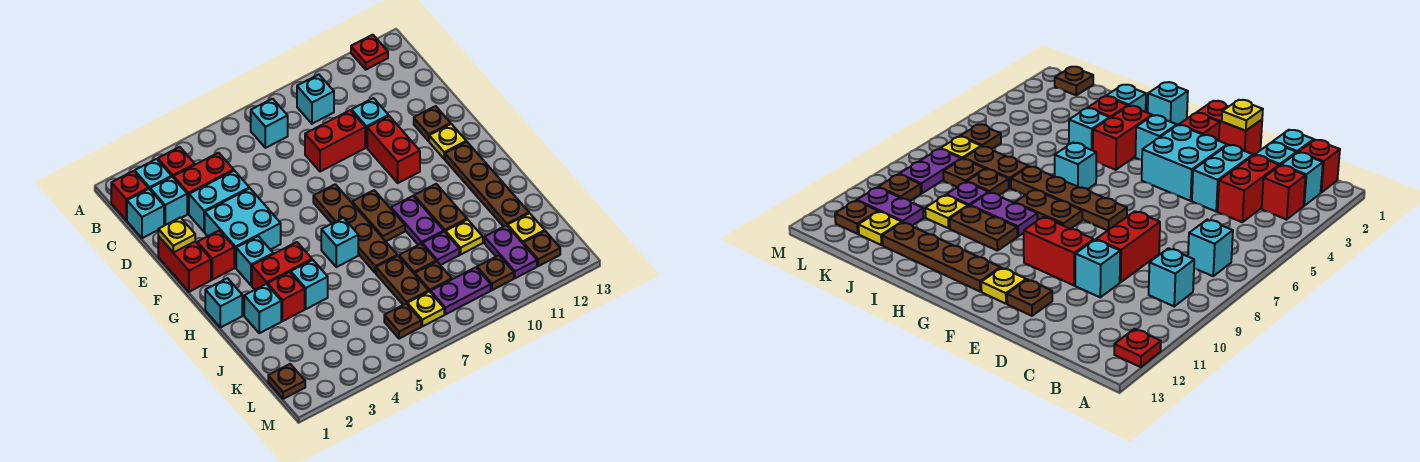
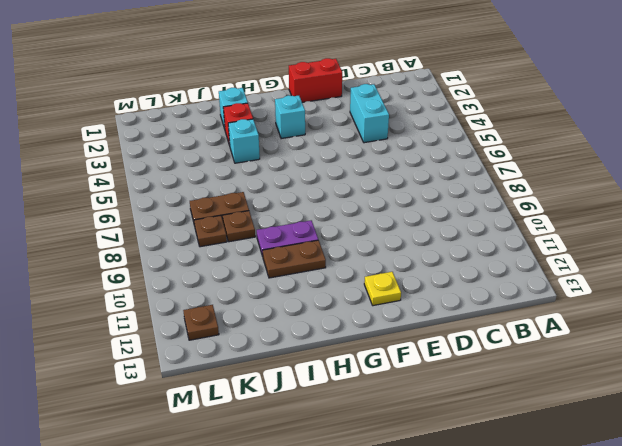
none -> red 1x1 plate [351,35,388,70]
none -> red 1x1 brick [111,171,148,220]
none -> cyan 1x1 brick [135,159,172,189]
none -> red 1x1 brick [158,147,195,177]

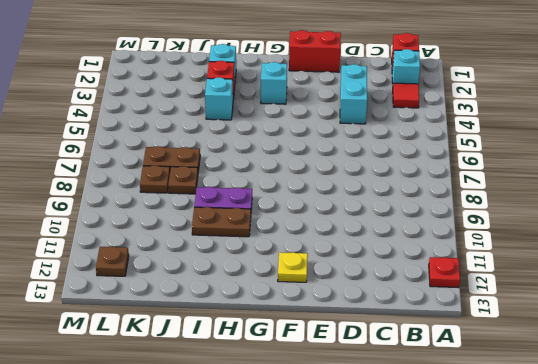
red 1x1 tile [393,83,419,108] -> red 1x1 brick [158,147,195,177]
none -> cyan 1x1 brick [251,99,288,148]
none -> cyan 1x1 brick [297,75,334,124]
none -> cyan 1x1 brick [127,189,164,238]
none -> cyan 1x1 brick [150,177,187,226]

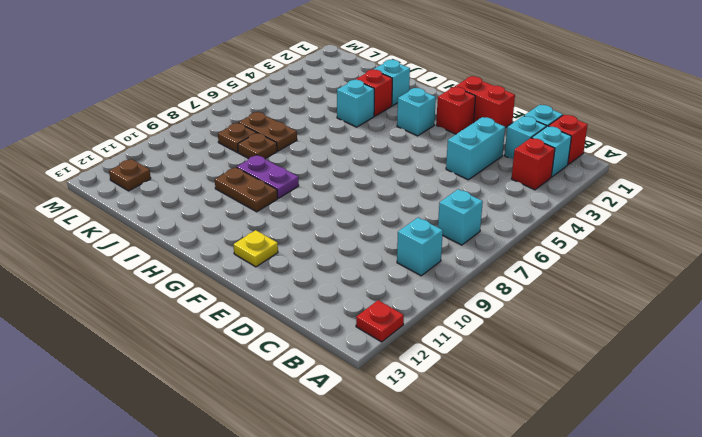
none -> red 1x2 brick [173,153,234,214]
none -> red 1x2 brick [305,110,365,172]
none -> cyan 1x1 brick [352,98,389,147]
none -> cyan 2x2 brick [205,188,281,268]

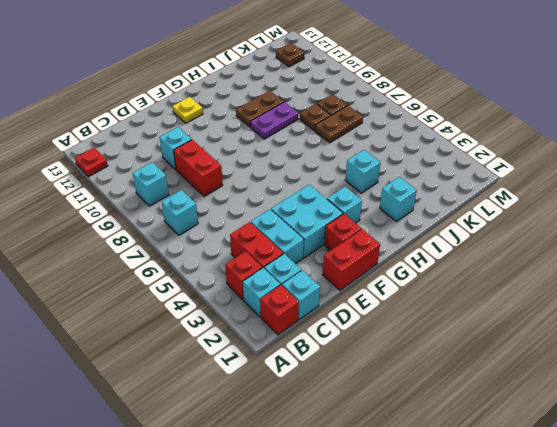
none -> red 1x2 brick [367,116,420,183]
none -> brown 1x1 plate [414,106,451,141]
none -> brown 1x4 plate [313,184,397,273]
none -> brown 1x2 plate [352,190,405,241]

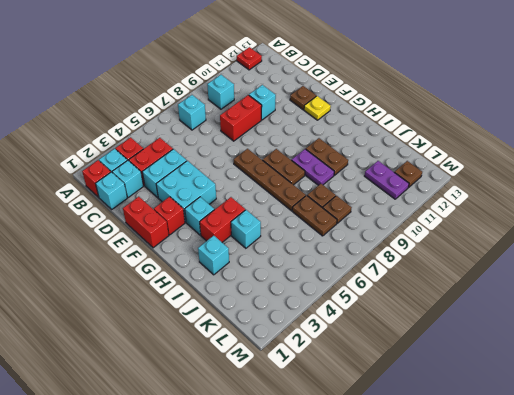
none -> red 1x2 brick [367,116,420,183]
none -> brown 1x4 plate [445,142,529,227]
none -> cyan 1x1 brick [205,278,242,328]
none -> cyan 1x1 brick [321,218,358,267]

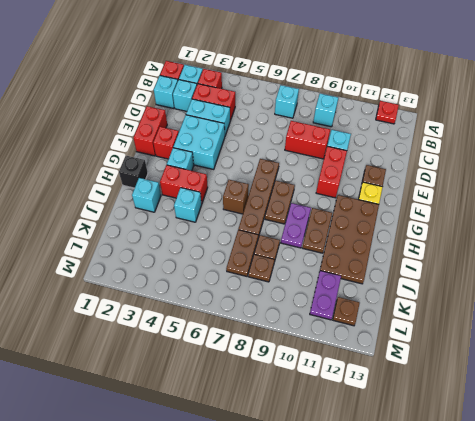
brown 2x4 plate [320,195,379,284] -> brown 1x4 plate [445,142,529,227]
black 1x1 brick [119,156,148,188] -> cyan 1x1 brick [205,278,242,328]
brown 1x1 brick [223,180,249,214] -> cyan 1x1 brick [321,218,358,267]
none -> red 1x1 brick [268,272,305,321]
none -> purple 1x1 plate [422,232,459,265]
none -> yellow 1x1 plate [446,220,483,254]
none -> yellow 1x1 plate [508,213,545,243]

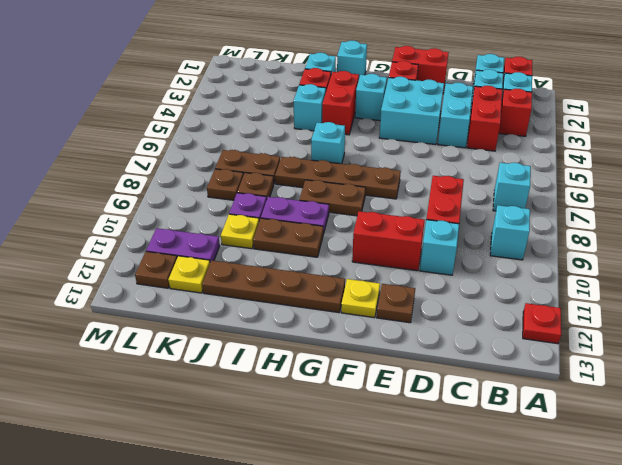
none -> brown 1x1 plate [268,364,305,399]
none -> brown 1x1 plate [384,304,421,339]
none -> yellow 1x1 plate [407,291,444,326]
none -> purple 1x2 plate [431,267,491,314]

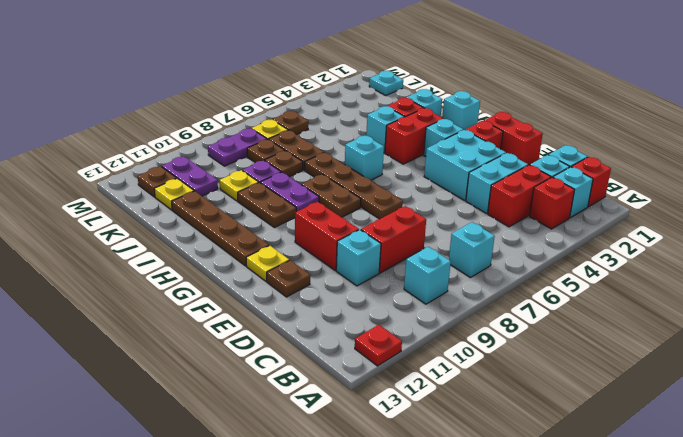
cyan 1x1 plate [369,71,403,95] -> brown 1x1 plate [268,364,305,399]
none -> brown 1x1 plate [477,255,514,290]
none -> yellow 1x1 plate [158,217,195,253]

